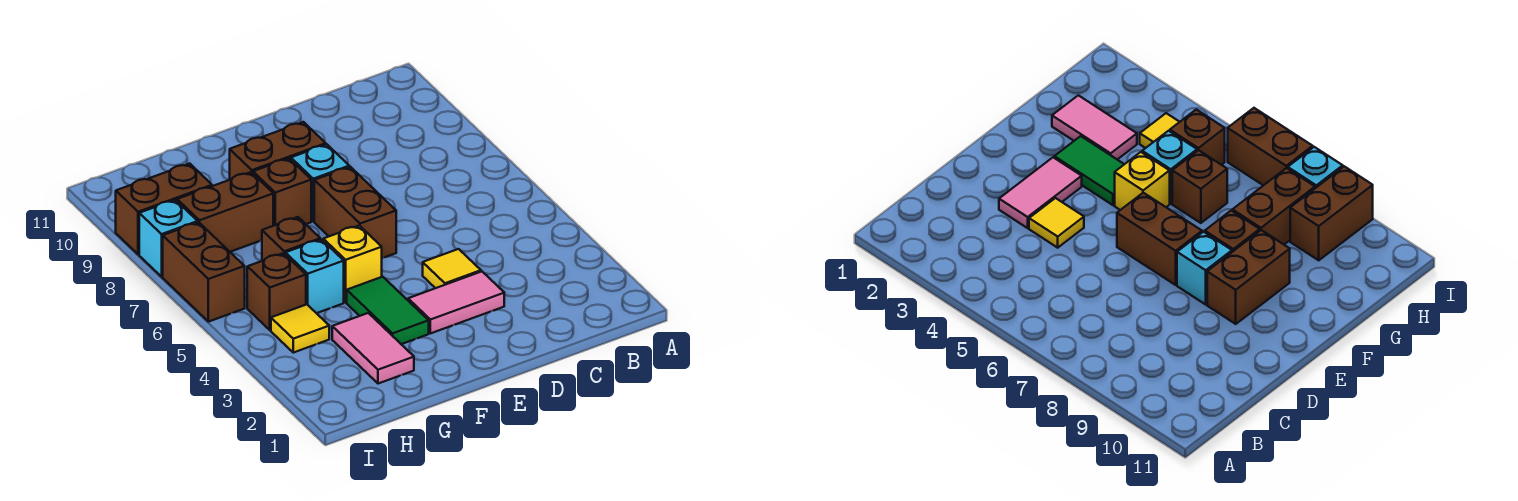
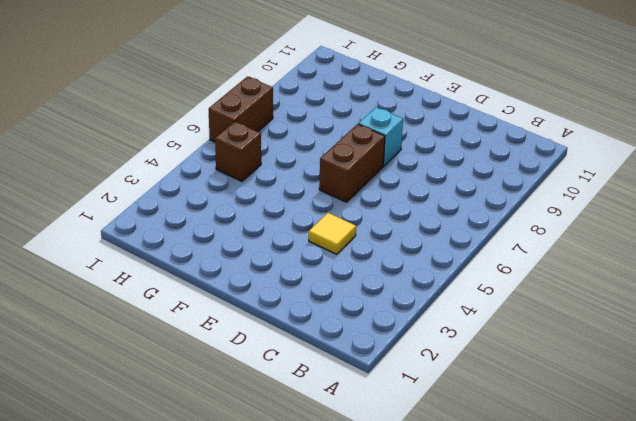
none -> pink 1x2 tile [408,272,504,333]
none -> brown 1x2 brick [230,122,326,180]
none -> green 1x2 tile [347,277,429,344]

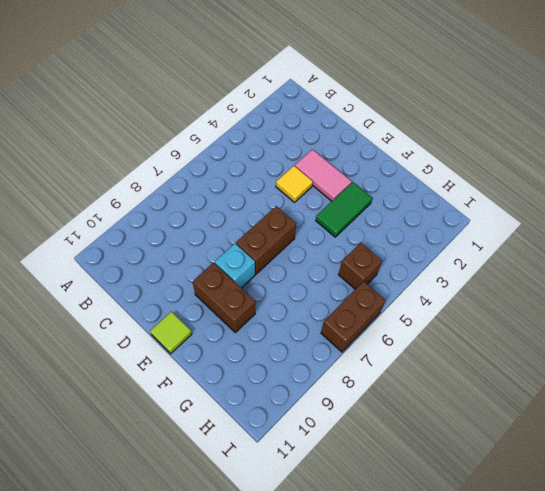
lime 1x1 tile [150,312,192,354] -> none
none -> yellow 1x1 brick [323,225,382,302]
none -> brown 1x1 brick [253,158,311,226]
none -> pink 1x2 tile [332,313,414,384]

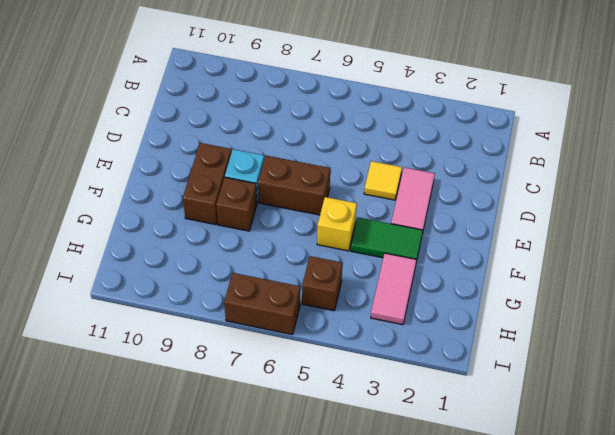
pink 1x2 tile [371,253,417,325] -> pink 1x2 tile turned to [332,313,414,384]
none -> cyan 1x1 brick [285,239,344,313]
none -> brown 1x1 brick [262,217,320,261]
none -> brown 1x2 brick [177,172,273,252]

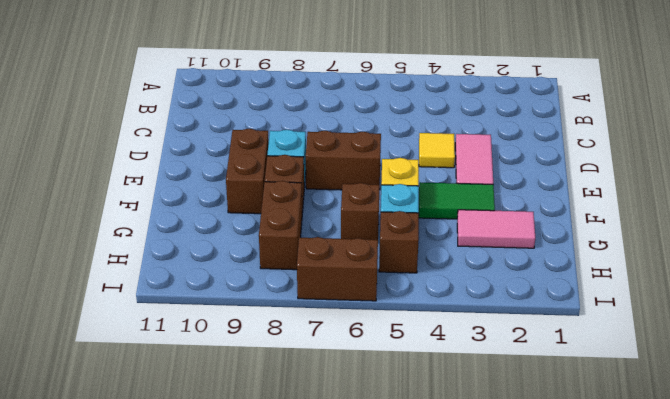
none -> yellow 1x1 tile [271,304,329,353]
none -> brown 1x2 brick [116,164,212,254]
none -> cyan 1x1 brick [139,200,198,277]

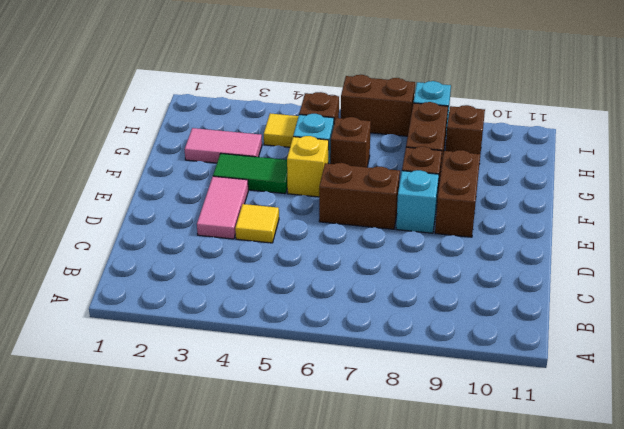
brown 1x1 brick [445,105,485,154] -> brown 1x2 brick [116,164,212,254]

